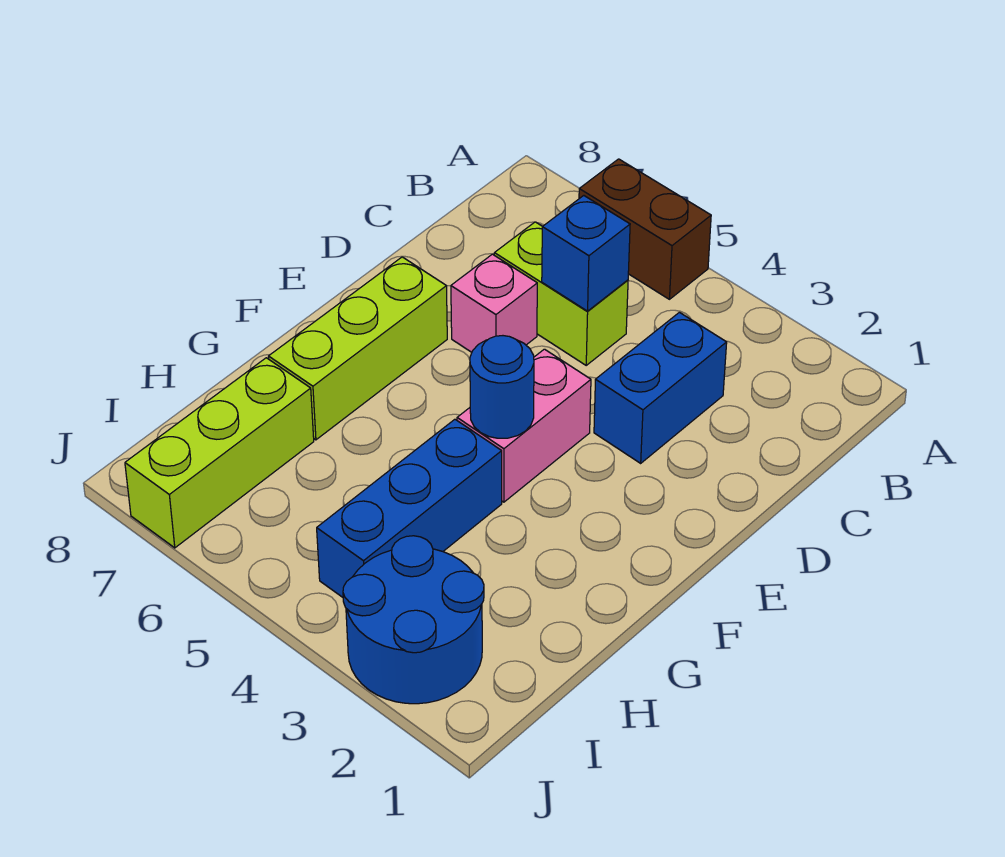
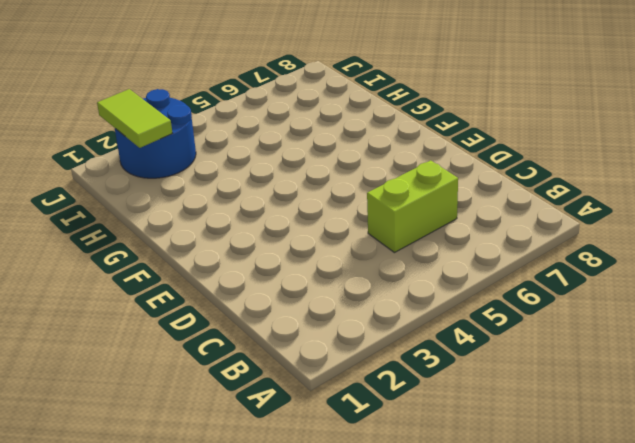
lime 1x2 tile [97,89,172,148] -> none
none -> brown 1x2 brick [579,159,711,299]
none -> blue 1x2 brick [594,312,727,463]

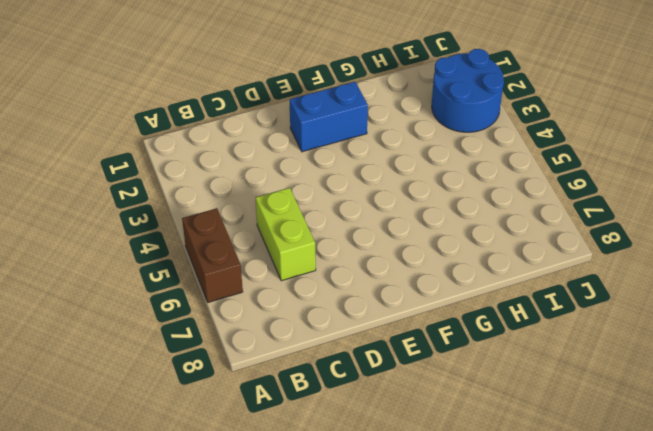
blue 1x2 brick [290,82,368,152] -> blue 1x2 brick moved to [594,312,727,463]
none -> pink 1x1 brick [451,254,537,352]
none -> pink 1x2 brick [457,349,591,502]

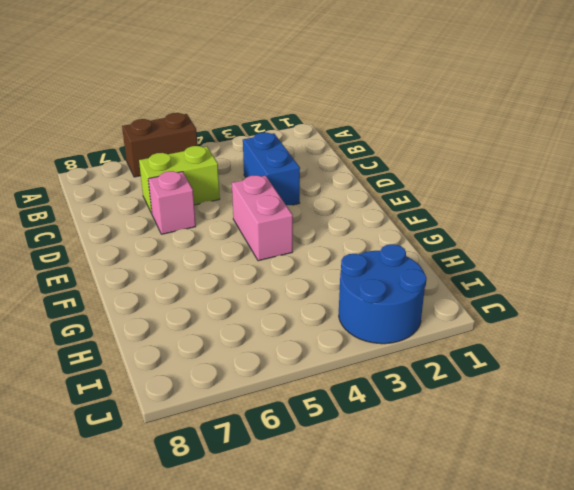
none -> lime 1x3 brick [269,257,447,440]
none -> blue 1x3 brick [317,419,502,597]

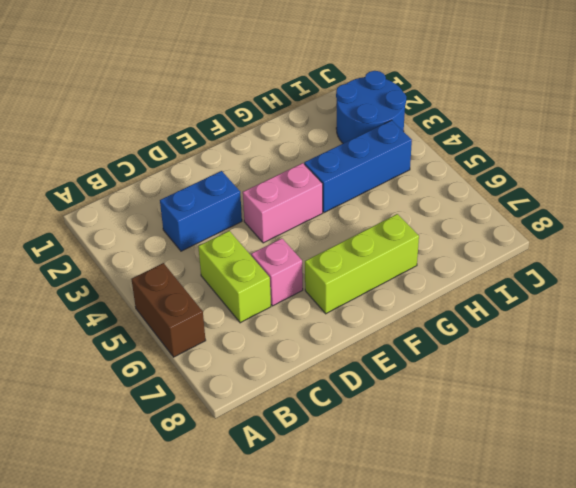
none -> lime 1x3 brick [125,358,314,548]
none -> blue 1x1 brick [542,196,630,311]

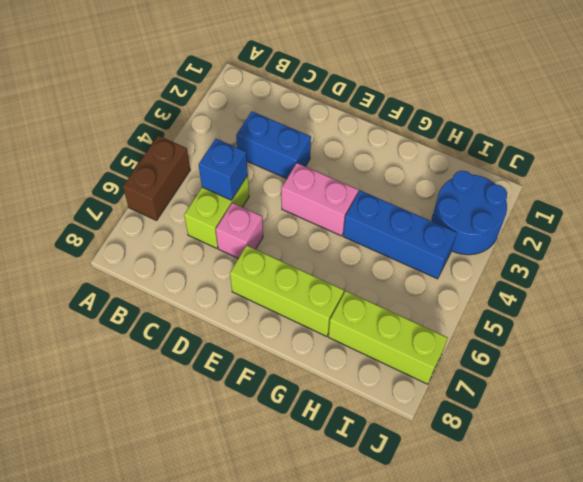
none -> blue 1x1 round brick [470,336,534,438]

